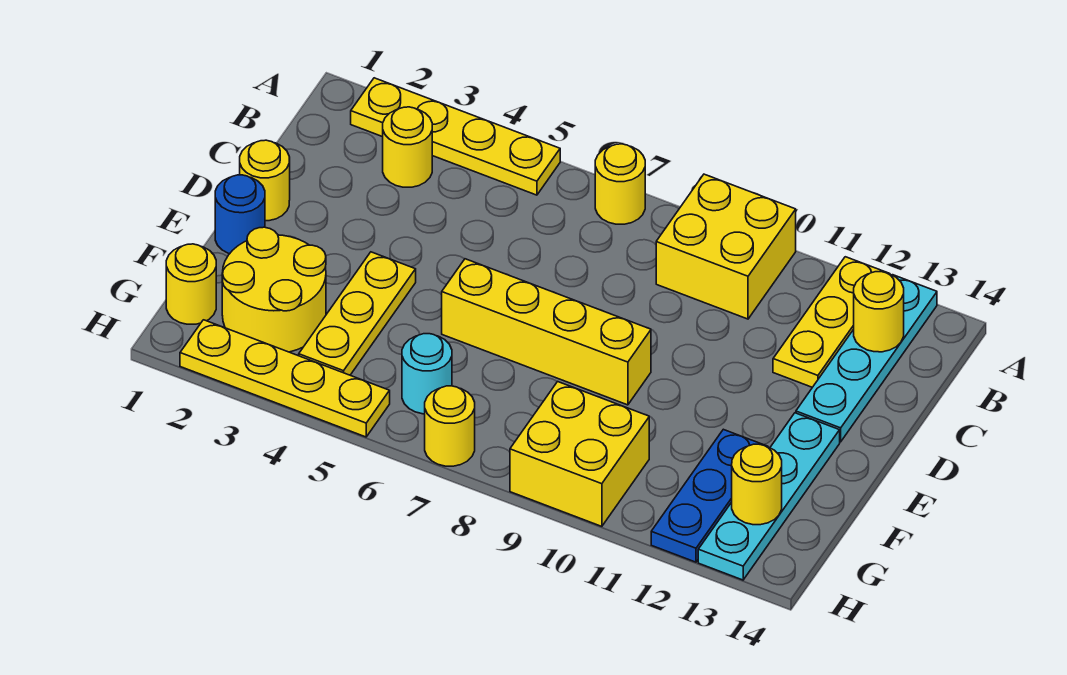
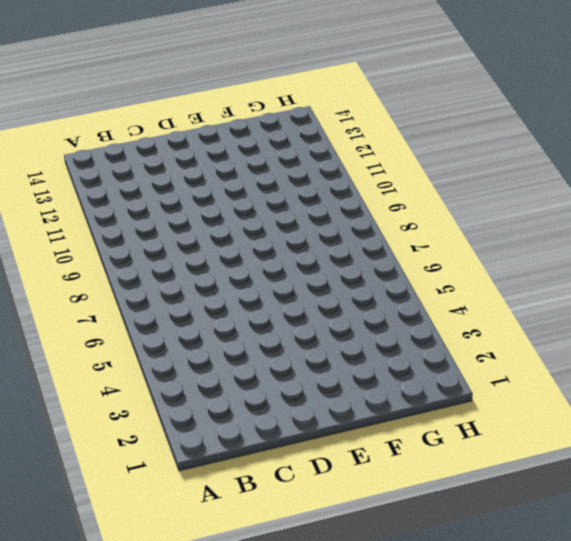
none -> yellow 1x4 plate [351,78,560,195]
none -> yellow 1x1 round brick [595,144,645,224]
none -> yellow 2x2 brick [656,174,796,319]

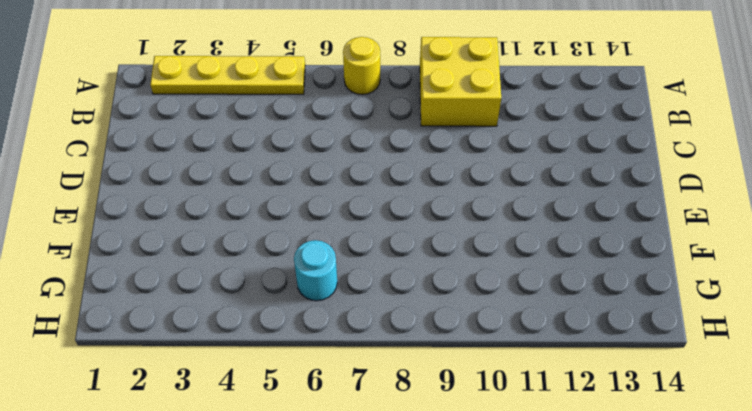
none -> yellow 1x3 plate [773,257,890,387]
none -> cyan 1x4 plate [796,275,937,442]
none -> yellow 1x1 round brick [383,107,432,187]

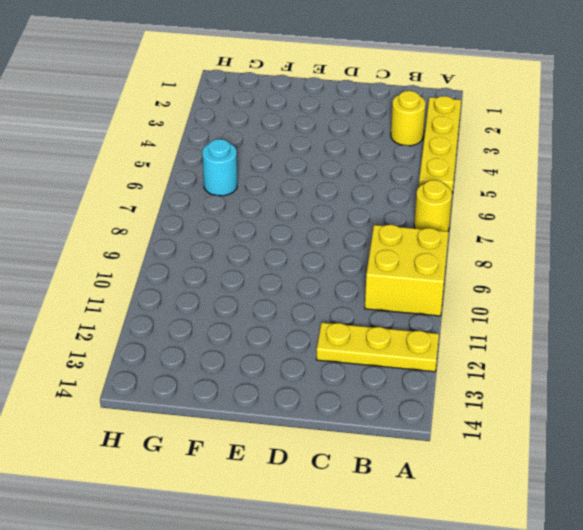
none -> cyan 1x4 plate [796,275,937,442]
none -> yellow 1x1 round brick [240,140,290,221]
none -> blue 1x1 round brick [215,175,265,254]

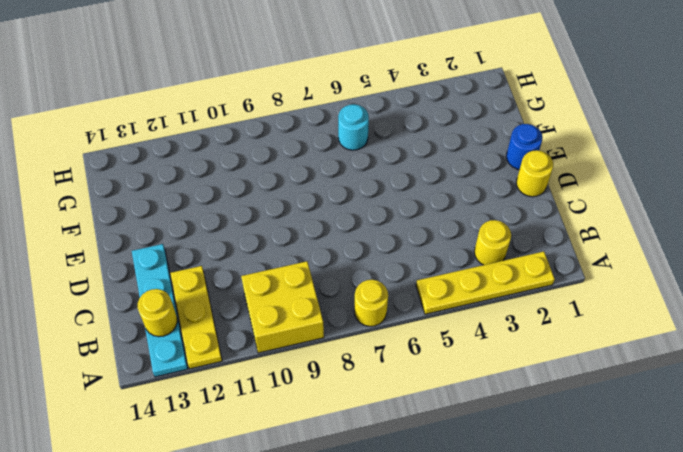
none -> yellow 1x3 plate [299,252,416,375]
none -> yellow 1x4 brick [442,259,651,405]
none -> cyan 1x4 plate [698,413,840,580]

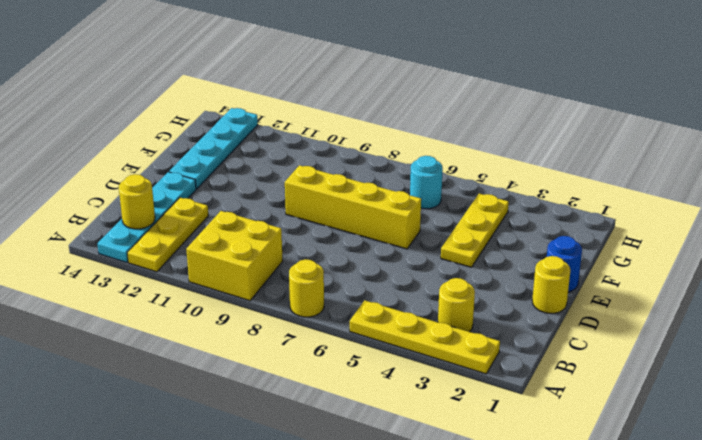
none -> yellow 2x2 round brick [222,227,326,352]
none -> blue 1x3 plate [651,429,768,562]
none -> yellow 1x1 round brick [166,244,216,324]

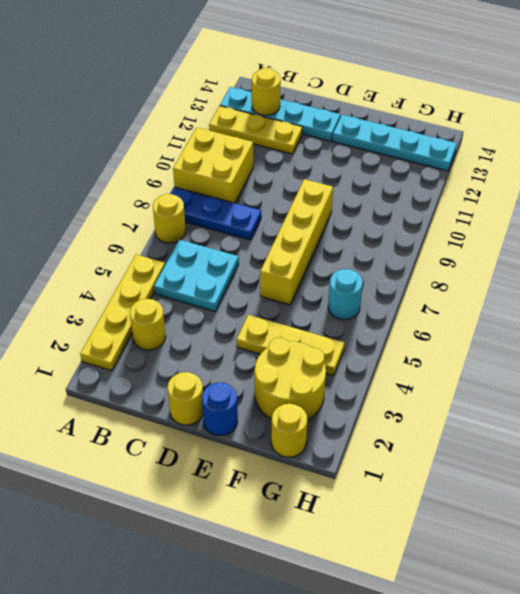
blue 1x3 plate [170,187,261,240] -> blue 1x3 plate moved to [651,429,768,562]
cyan 2x2 plate [154,240,239,312] -> none
none -> yellow 2x2 brick [510,382,649,526]
none -> yellow 1x4 plate [180,320,390,437]
none -> yellow 1x1 round brick [425,386,475,466]

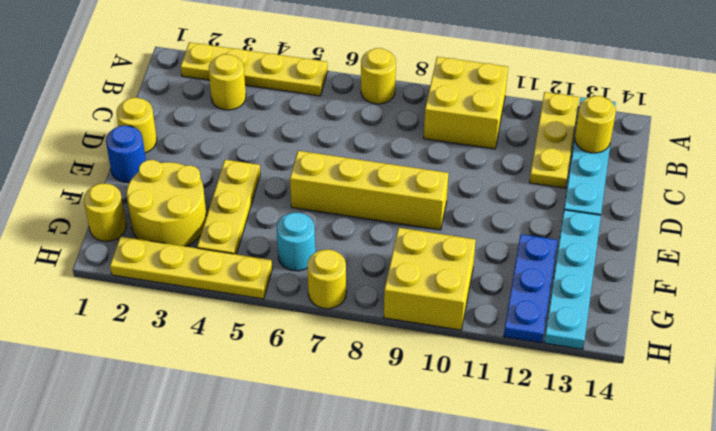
none -> yellow 1x1 round brick [732,444,782,525]

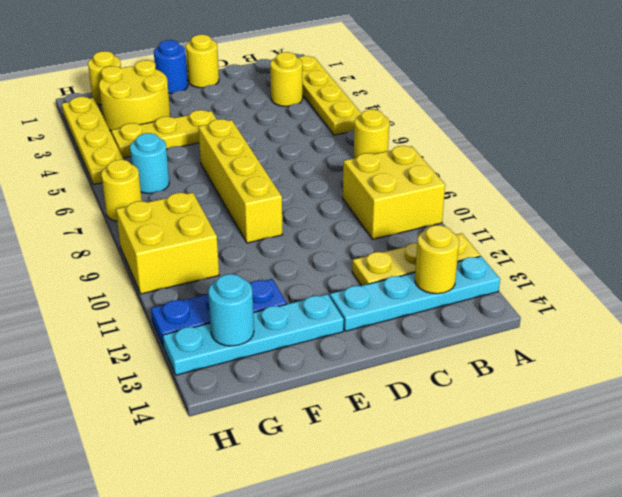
cyan 1x1 round brick [208,274,254,346] -> yellow 1x1 round brick [732,444,782,525]

